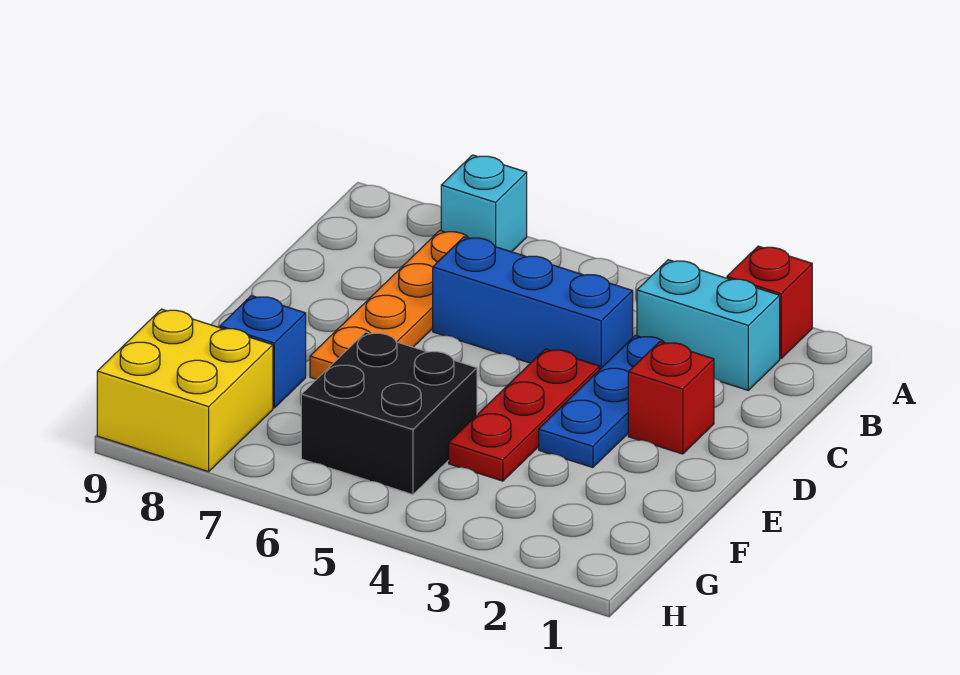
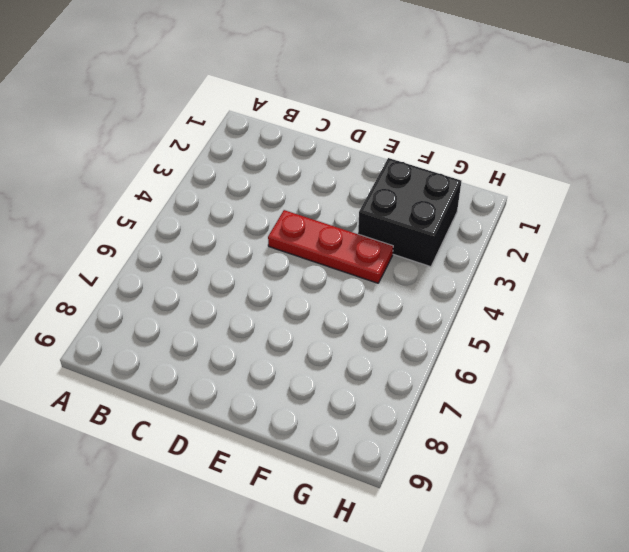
black 2x2 brick [358,158,461,267] -> black 2x2 brick moved to [301,332,477,495]
none -> red 1x1 brick [727,246,812,359]
none -> cyan 1x1 brick [441,155,527,252]

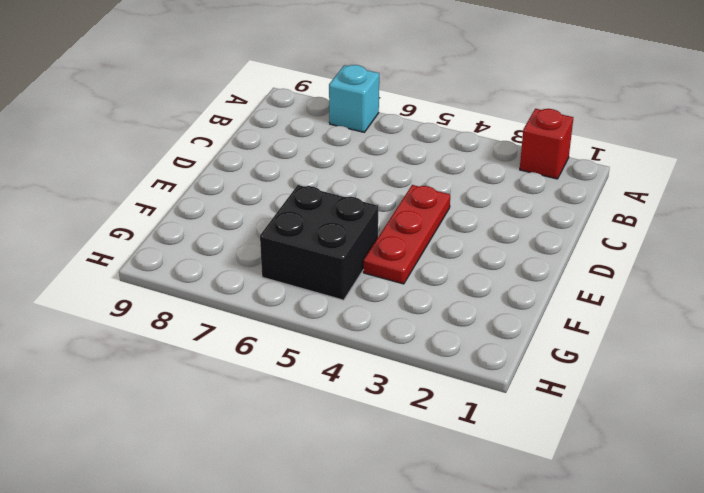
none -> cyan 1x2 brick [637,260,780,390]
none -> orange 1x4 plate [310,231,468,379]

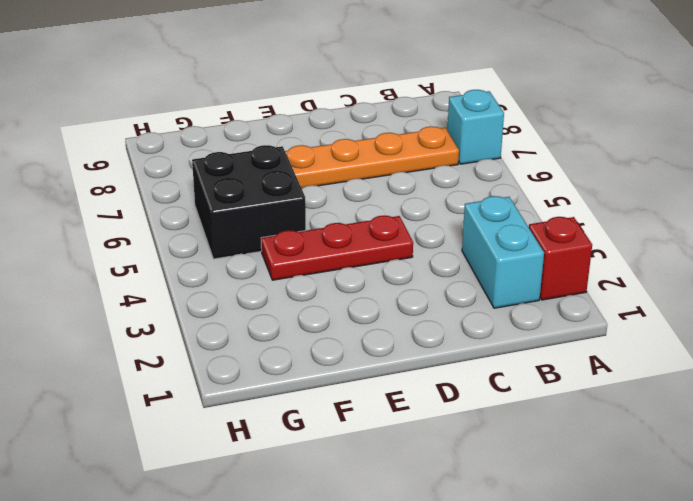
none -> blue 1x3 plate [539,335,664,468]
none -> blue 1x3 brick [433,237,633,369]

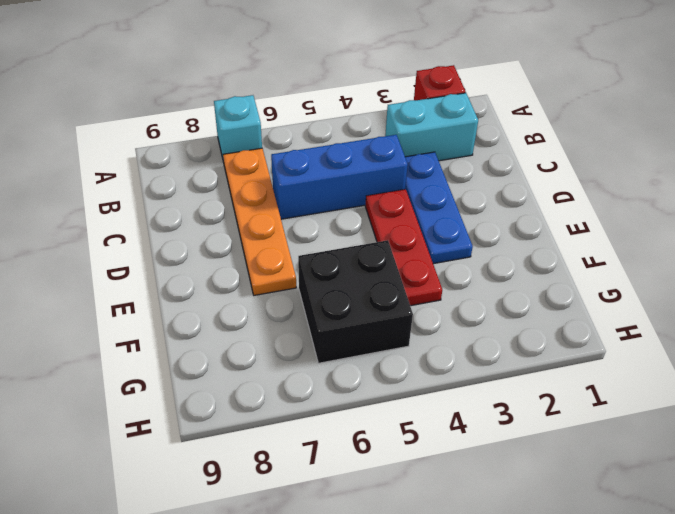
none -> red 1x1 brick [628,342,714,454]
none -> blue 1x1 brick [220,296,306,408]

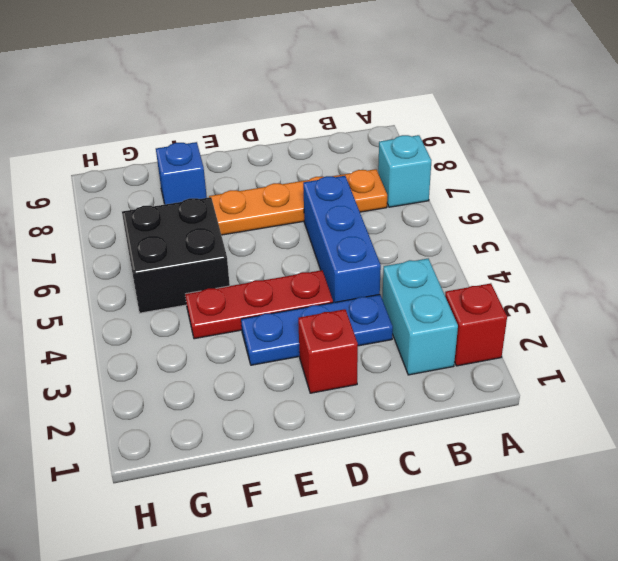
none -> yellow 2x2 brick [97,309,273,472]

